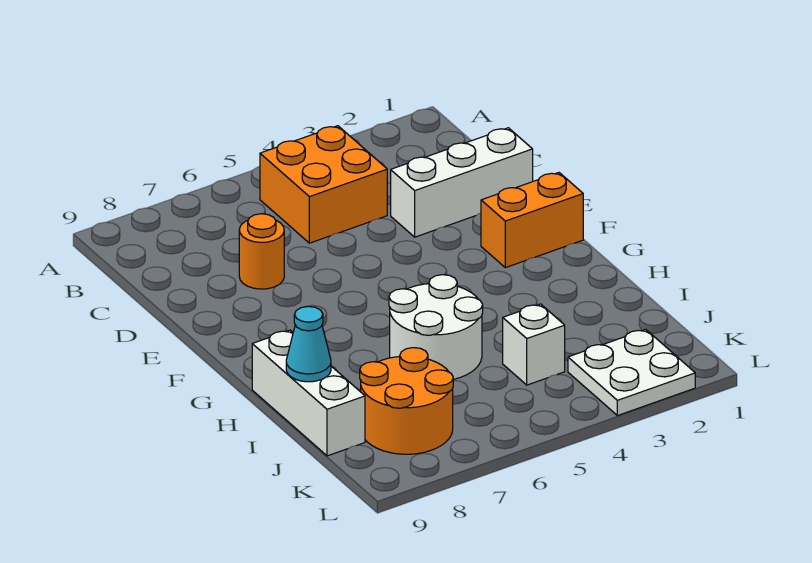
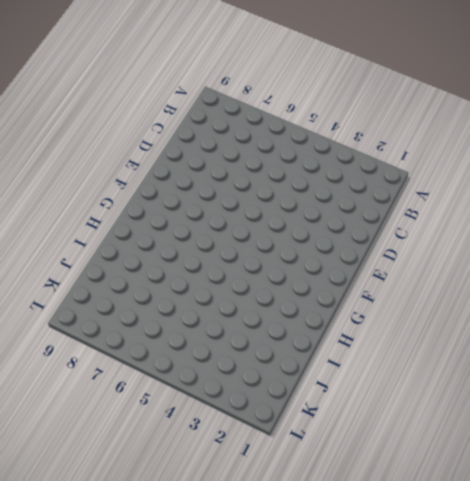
none -> orange 2x2 brick [260,126,387,243]
none -> white 1x3 brick [391,128,533,237]

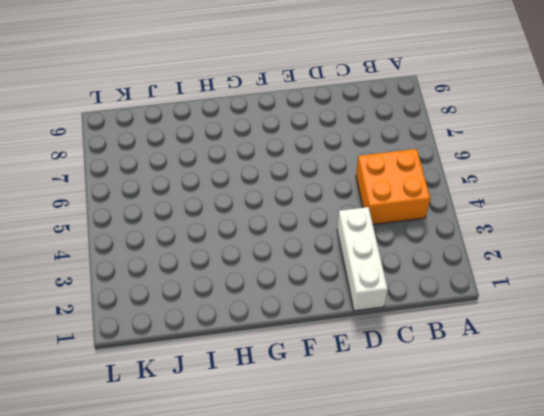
none -> orange 1x1 round brick [239,214,284,289]
none -> orange 1x2 brick [481,173,583,268]

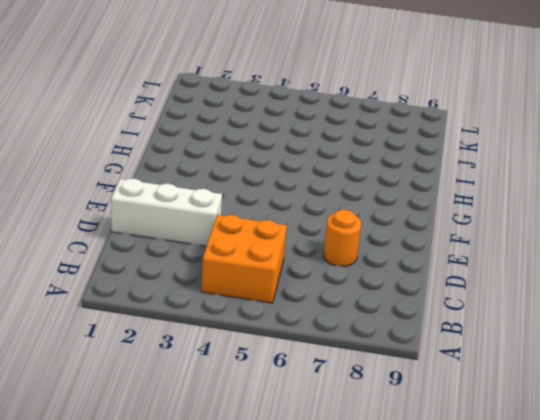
none -> orange 1x2 brick [481,173,583,268]
none -> white 2x2 round brick [389,275,483,379]

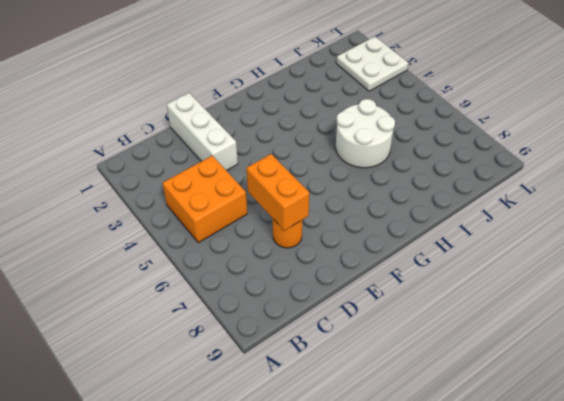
orange 1x2 brick [246,154,309,231] -> orange 1x2 brick moved to [481,173,583,268]
none -> white 1x3 brick [252,330,365,456]
none -> white 1x1 brick [503,304,565,385]

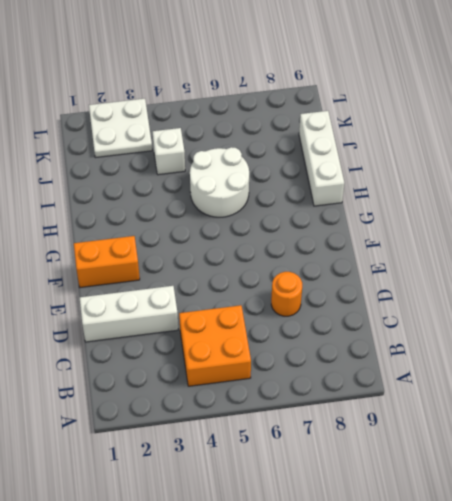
none -> orange 2x2 round brick [360,348,453,454]
none -> cyan 1x1 cone [286,306,331,382]

